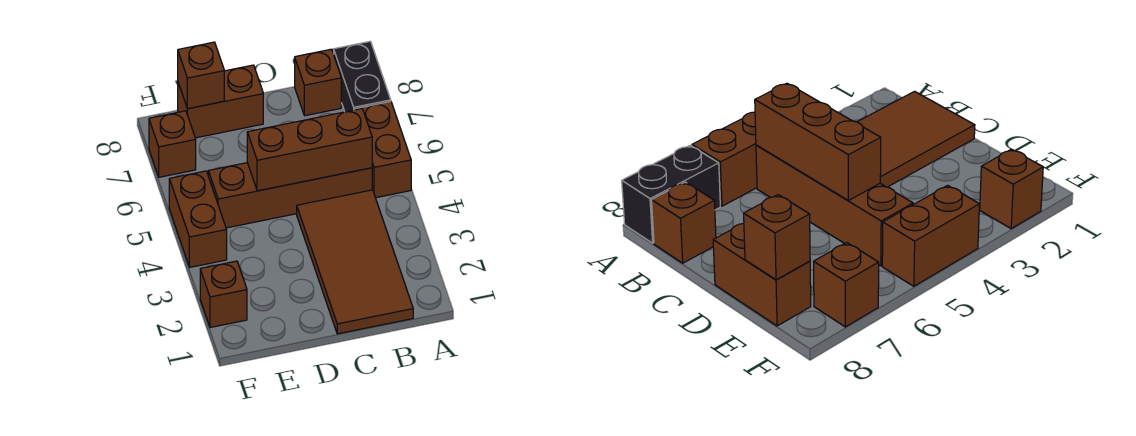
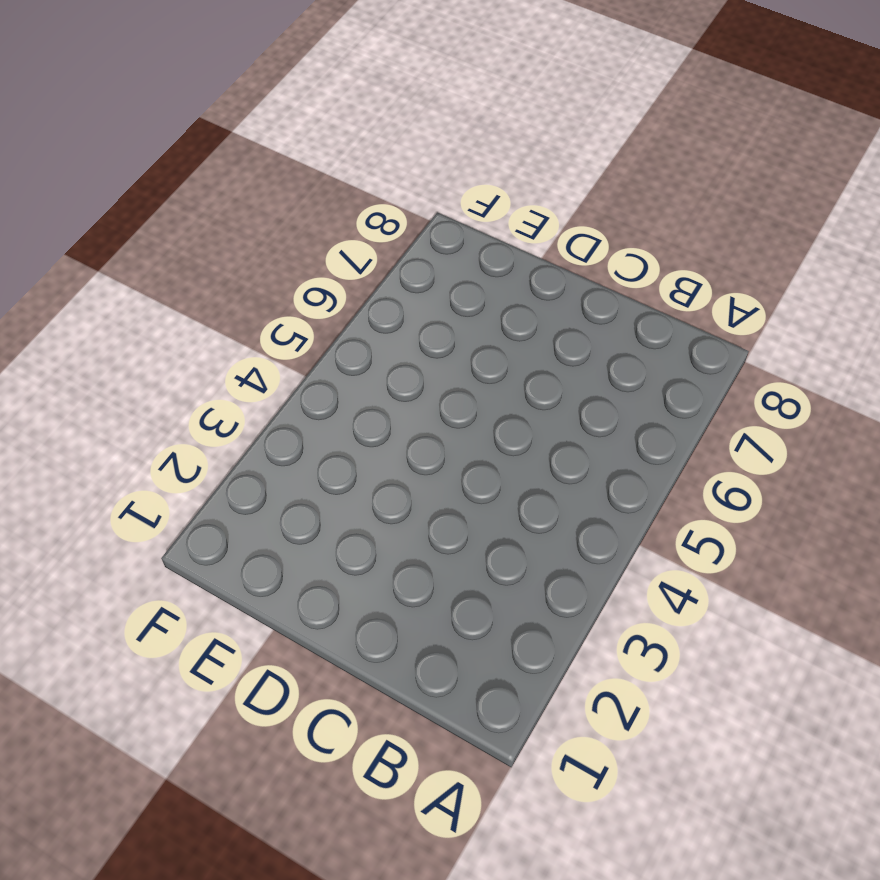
none -> brown 1x2 brick [354,101,411,198]
none -> black 1x2 brick [334,41,391,112]

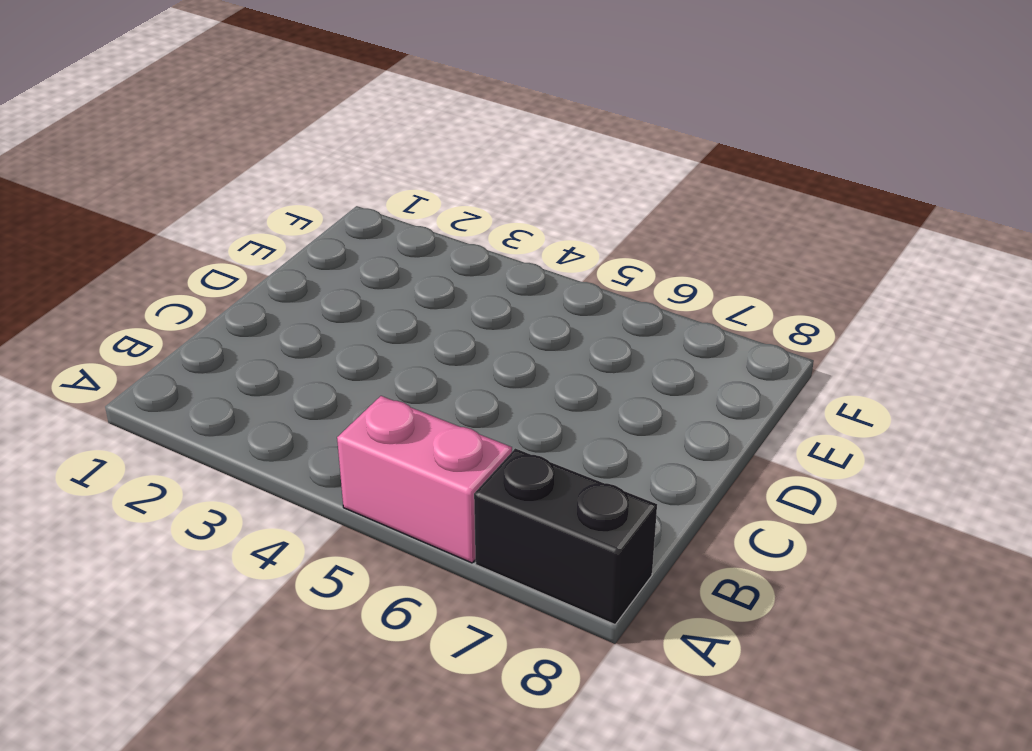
pink 1x2 brick [337,396,512,563] -> brown 1x2 brick [354,101,411,198]
none -> brown 2x4 tile [297,190,413,334]
none -> brown 1x4 brick [208,163,372,228]

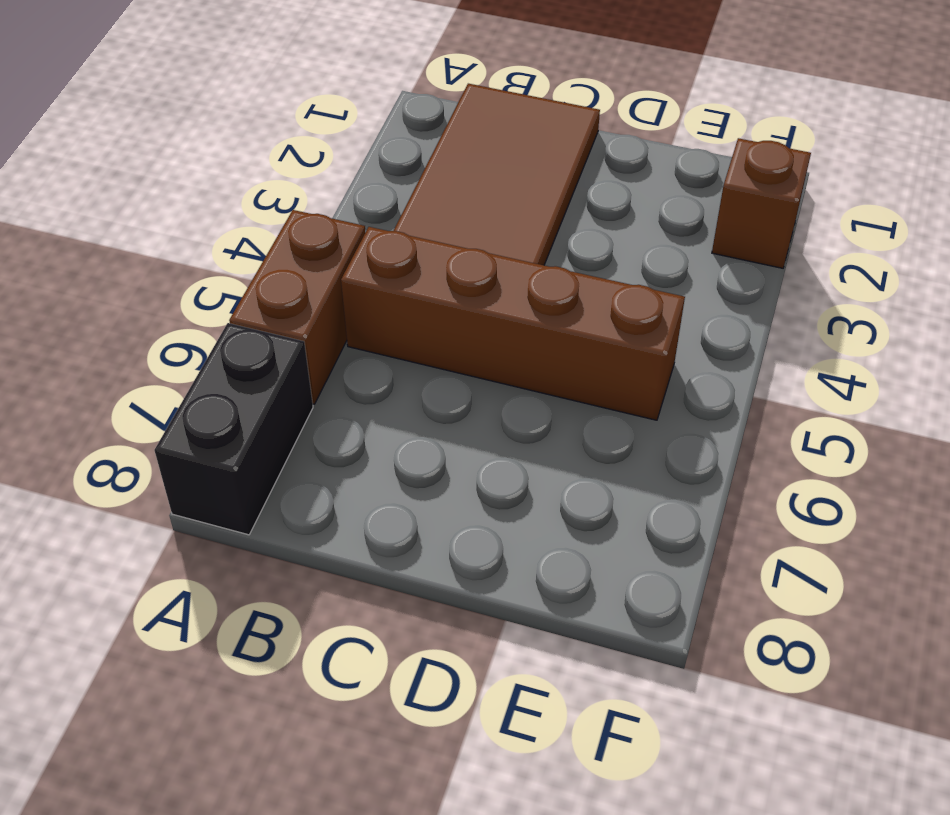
none -> brown 1x1 brick [295,49,341,116]
none -> brown 1x2 brick [178,65,263,138]

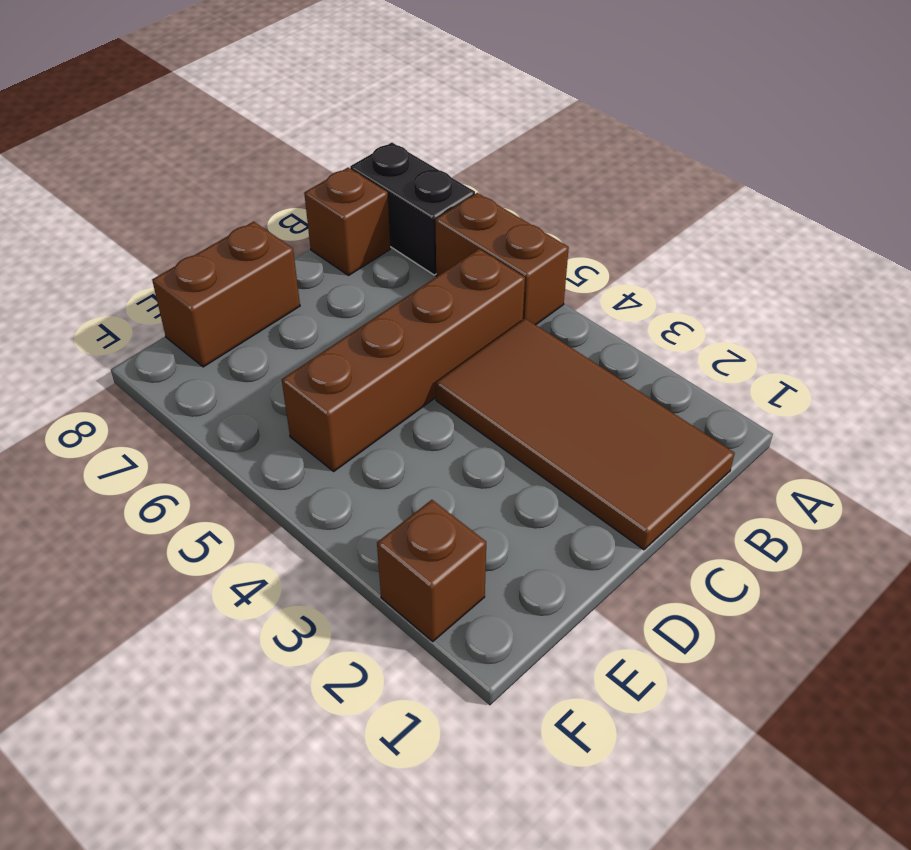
none -> brown 1x2 brick [169,171,227,267]
none -> brown 1x1 brick [149,111,196,177]

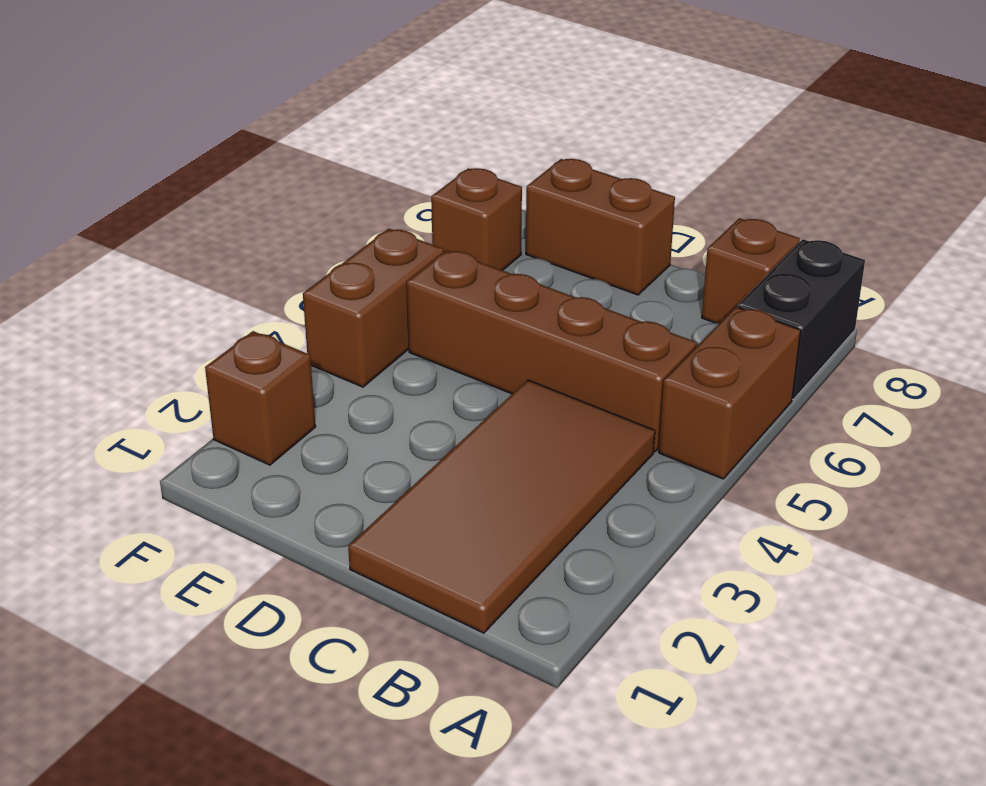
none -> brown 1x3 brick [247,109,372,191]
none -> brown 1x1 brick [178,42,224,109]

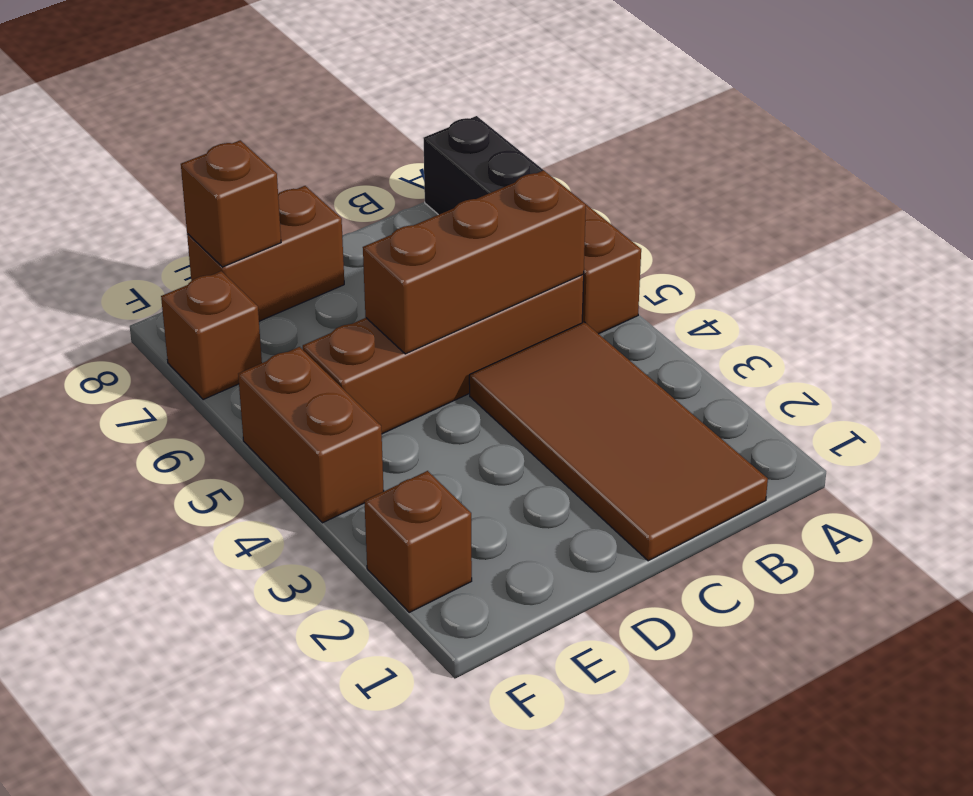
none -> brown 1x1 brick [295,49,341,116]

